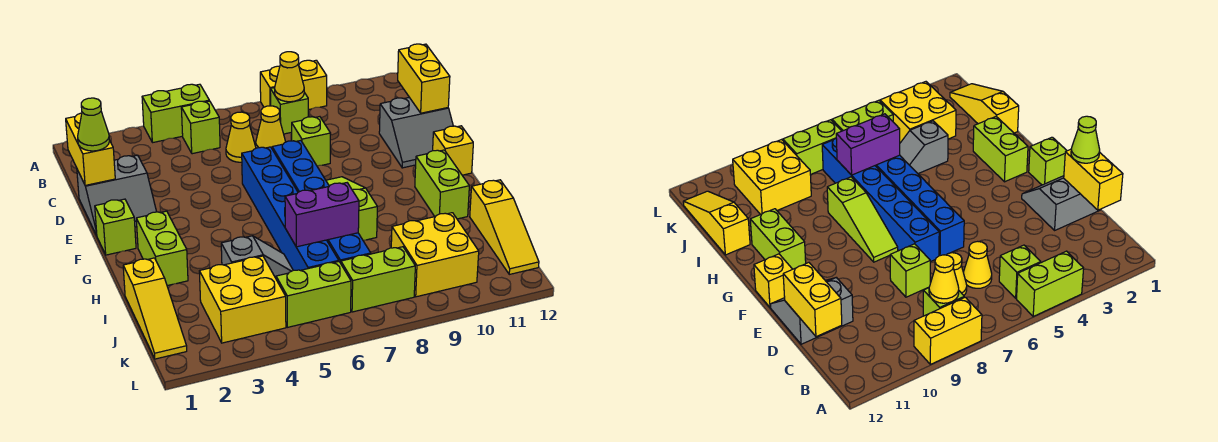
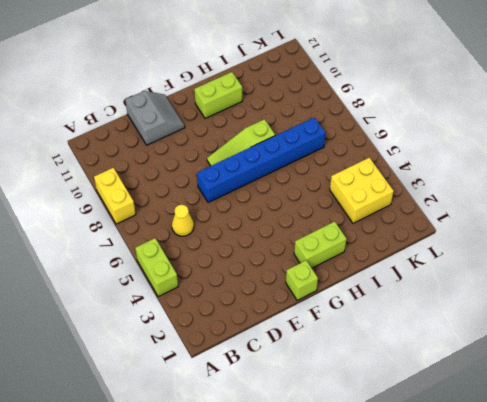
none -> lime 1x1 brick [181,101,220,154]
none -> lime 1x1 brick [270,88,308,134]
none -> yellow 1x1 cone [256,106,286,148]

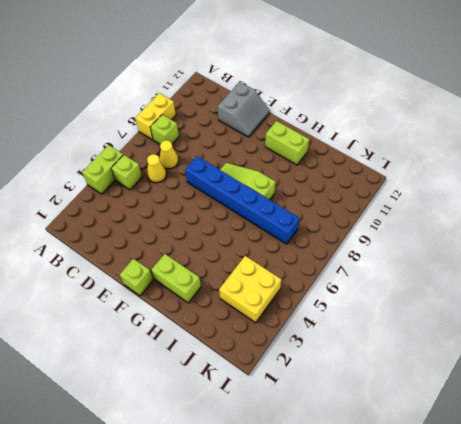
none -> grey 2x2 slope [77,155,157,235]
none -> lime 1x1 brick [292,117,331,166]
none -> blue 1x6 brick [242,147,339,270]

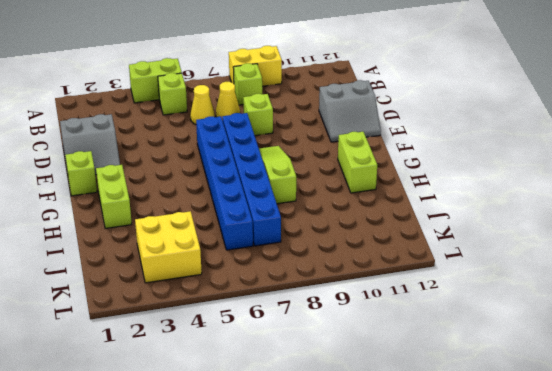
none -> yellow 1x1 brick [433,126,473,175]
none -> yellow 1x3 slope [123,258,187,359]
none -> grey 1x2 slope [221,236,293,278]

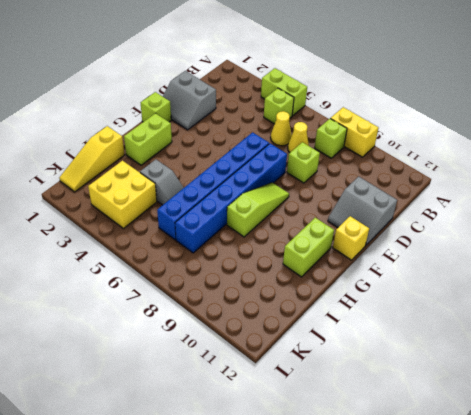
none -> yellow 1x3 slope [470,180,539,274]
none -> yellow 2x2 brick [391,213,479,297]
none -> lime 1x2 brick [276,262,351,327]

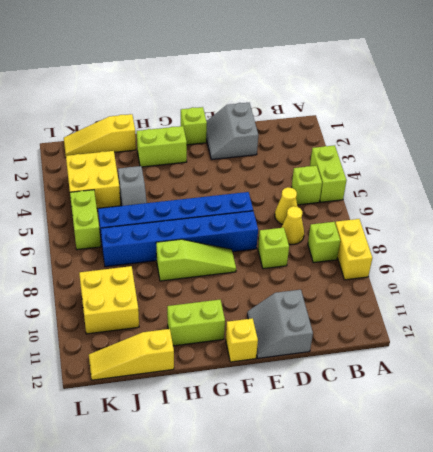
none -> lime 1x2 brick [341,247,415,312]
none -> yellow 1x1 cone [275,52,304,102]
none -> yellow 1x2 brick [66,113,115,185]

